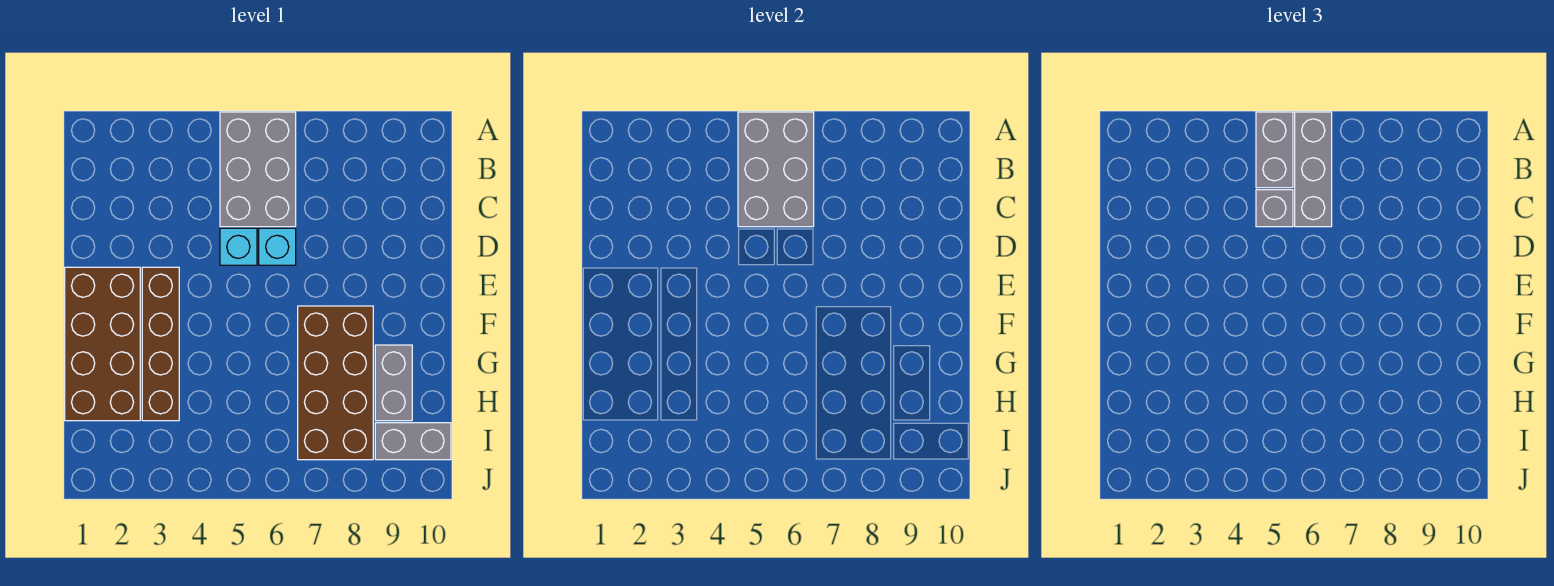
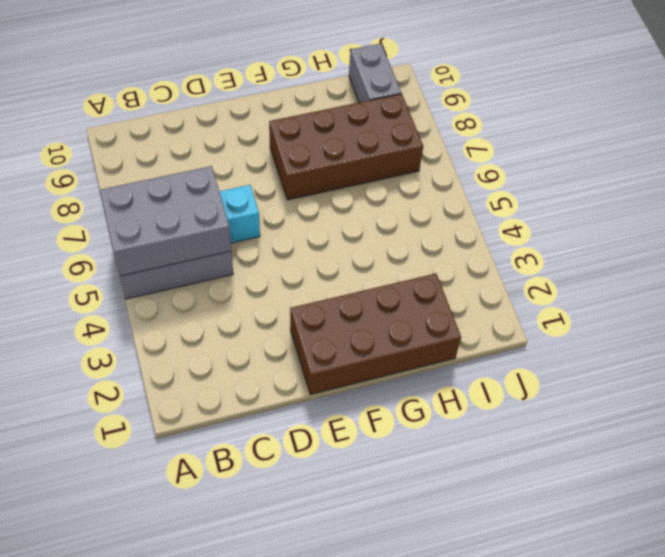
none -> cyan 1x1 brick [220,228,257,265]
none -> brown 1x4 brick [142,267,179,421]
none -> grey 1x2 brick [375,345,412,421]

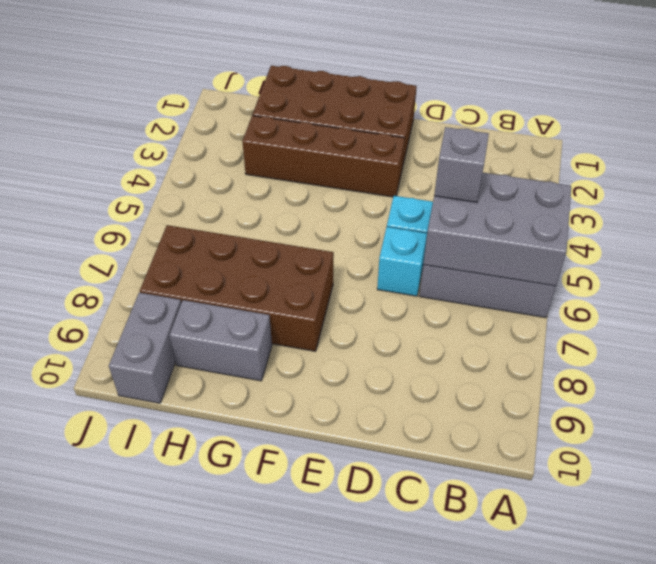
none -> grey 1x2 brick [1256,112,1293,188]
none -> grey 1x3 brick [1295,112,1332,227]

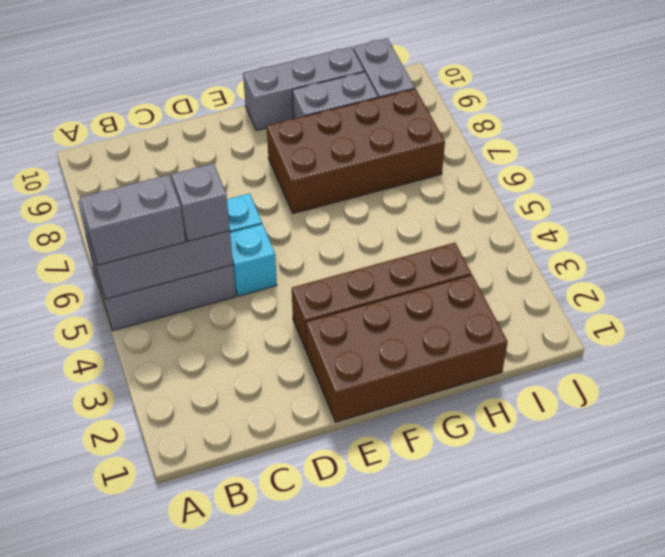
grey 1x3 brick [243,47,364,131] -> grey 1x3 brick moved to [1295,112,1332,227]

